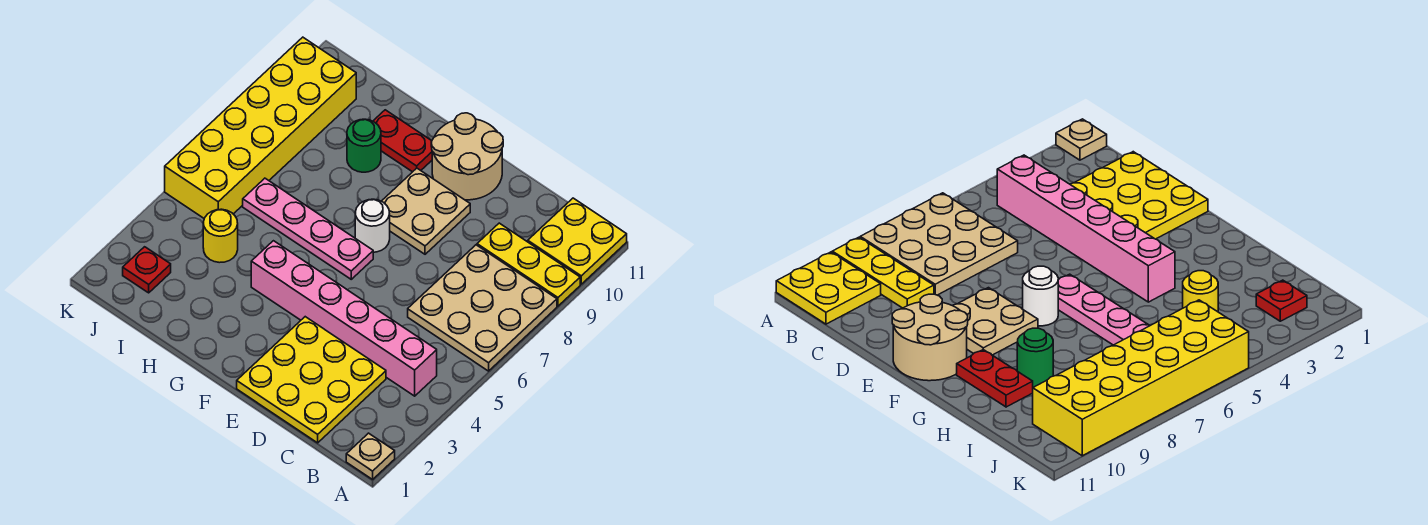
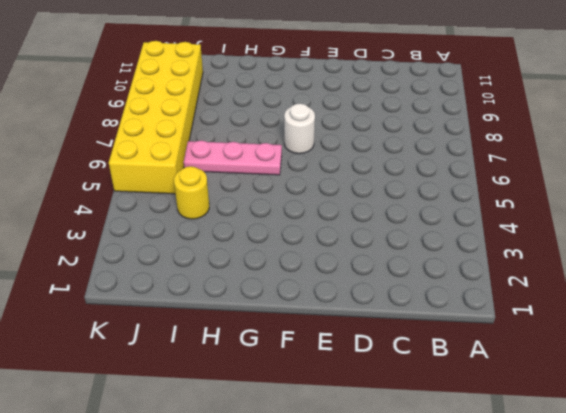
pink 1x3 plate [184,140,282,175] -> pink 1x4 plate [243,178,373,279]
none -> tan 1x1 plate [346,433,395,479]
none -> tan 3x3 plate [408,245,557,371]
none -> yellow 1x3 plate [477,223,580,306]

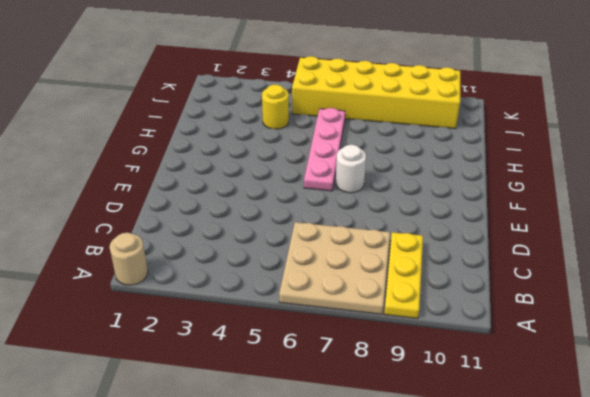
tan 1x1 round brick [110,233,148,285] -> tan 1x1 plate [346,433,395,479]
none -> yellow 2x2 plate [528,198,627,284]
none -> pink 1x6 brick [251,241,437,396]
none -> yellow 3x3 plate [237,317,386,443]

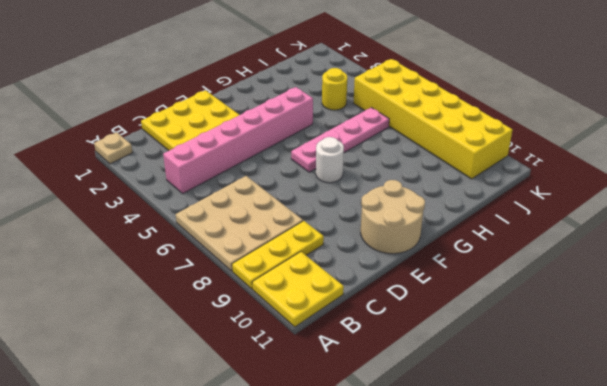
none -> tan 2x2 plate [381,168,470,254]
none -> red 1x2 plate [373,110,432,172]
none -> green 1x1 round brick [347,119,381,172]

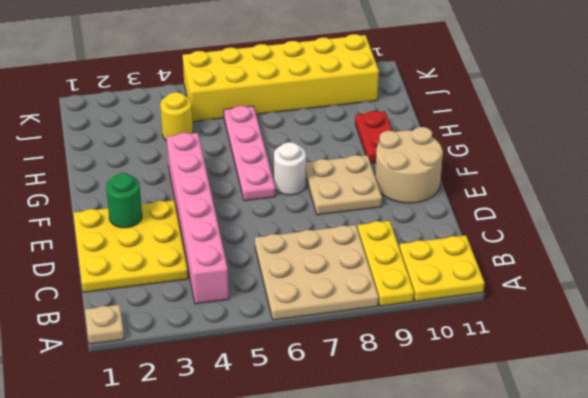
green 1x1 round brick [106,173,142,228] -> green 1x1 round brick moved to [347,119,381,172]
none -> red 1x1 plate [123,247,171,293]

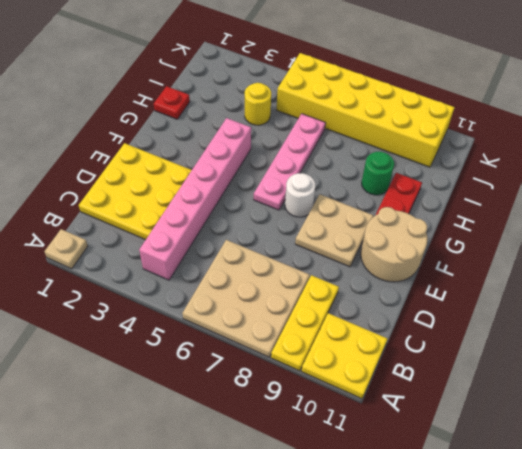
red 1x1 plate [154,86,190,119] -> red 1x1 plate moved to [123,247,171,293]

